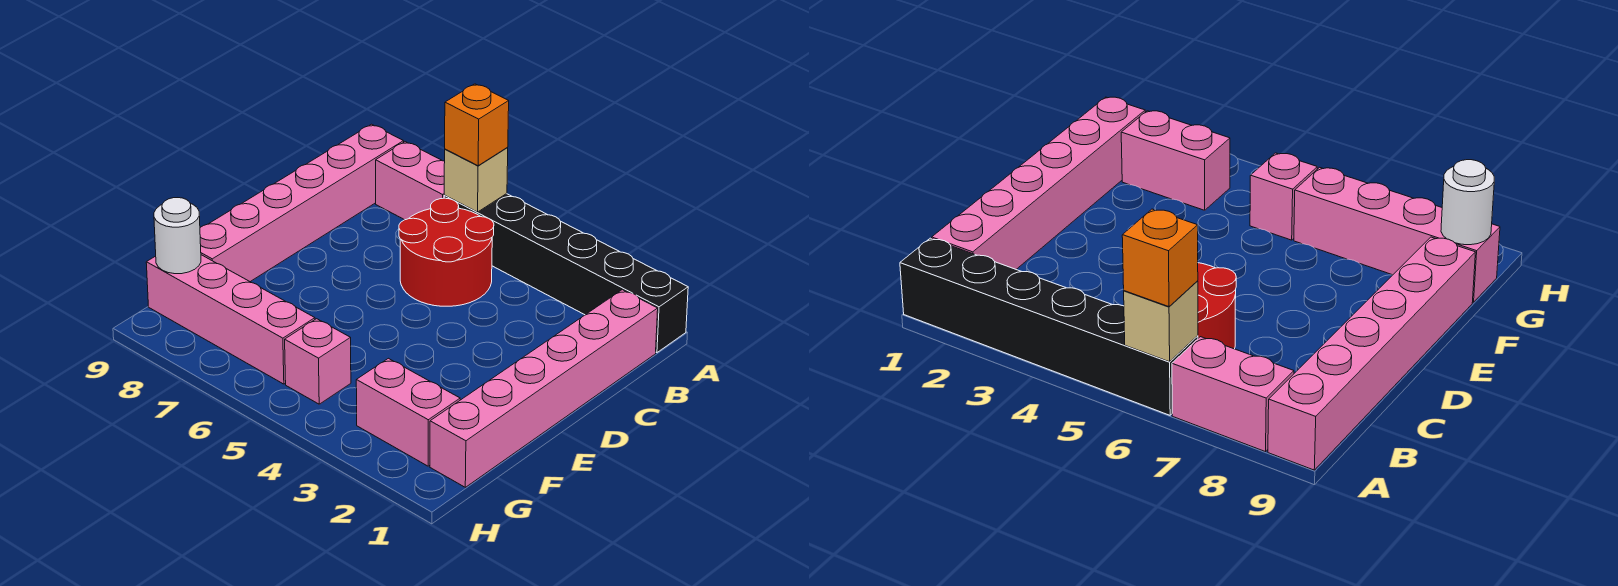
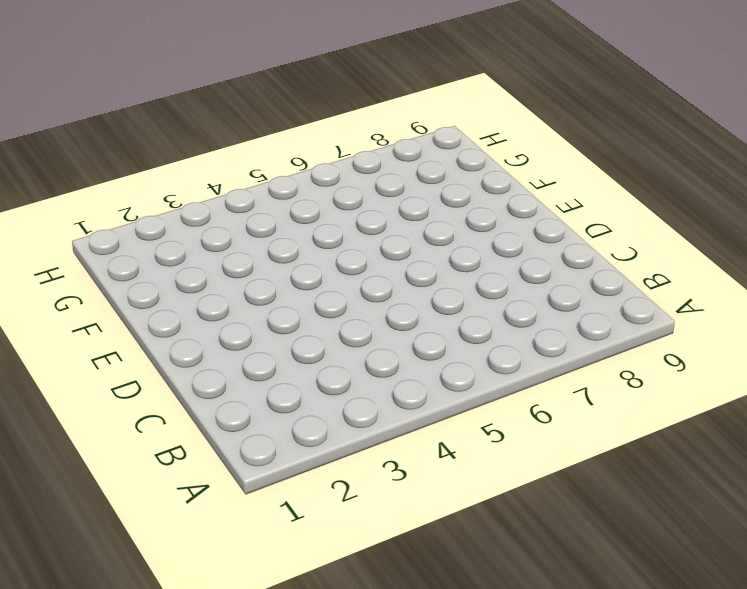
none -> black 1x6 brick [444,194,688,353]
none -> pink 1x2 brick [376,142,445,220]

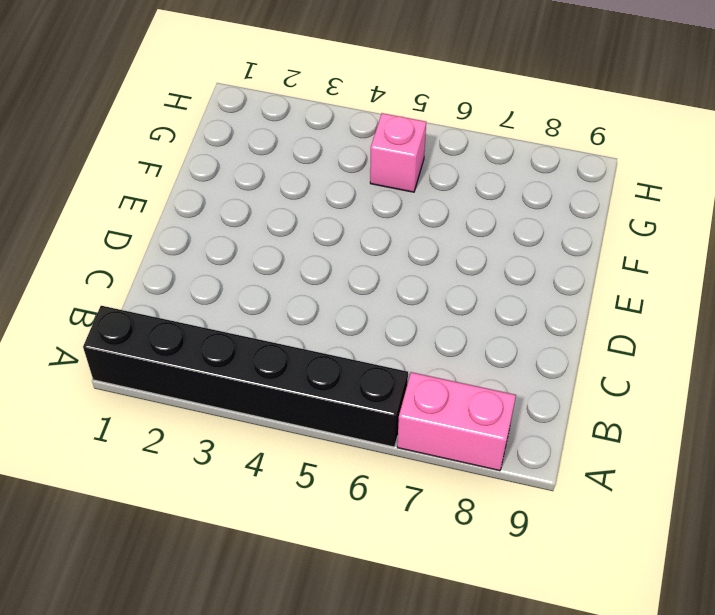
none -> pink 1x6 brick [200,124,404,282]
none -> pink 1x6 brick [430,290,658,487]

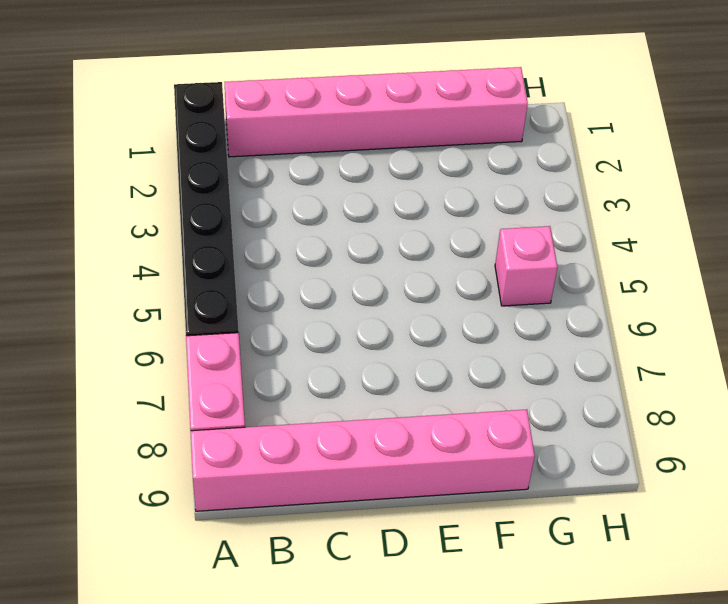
none -> red 2x2 round brick [399,198,494,306]
none -> pink 1x2 brick [356,358,460,466]

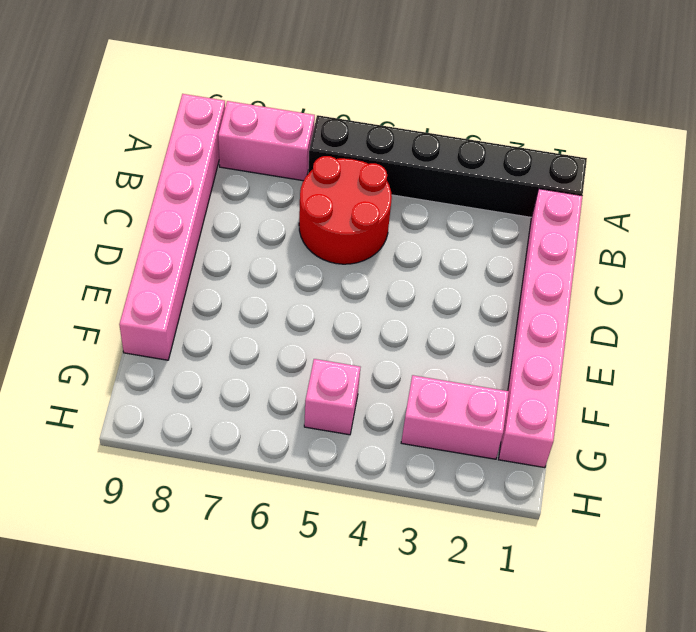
none -> pink 1x4 brick [146,255,315,384]
none -> tan 1x1 brick [444,147,508,212]

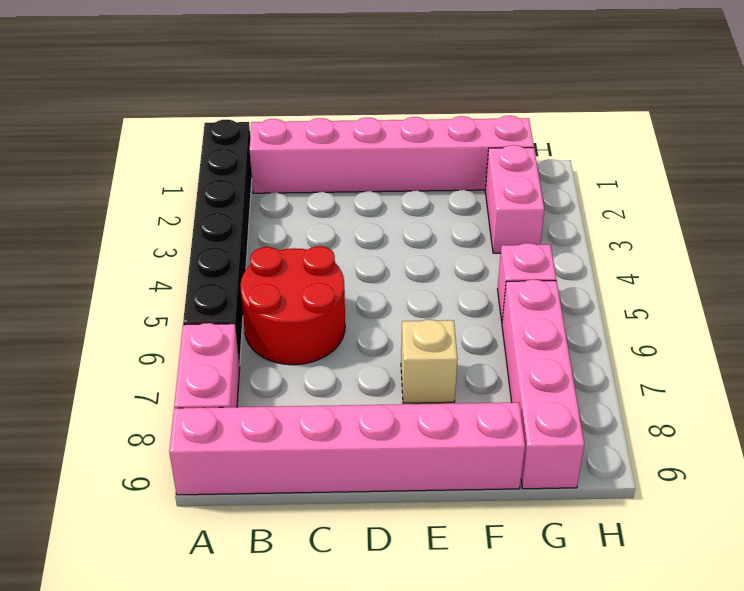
tan 1x1 brick [401,320,457,403] -> tan 1x1 brick moved to [444,147,508,212]
none -> white 1x1 round brick [154,198,201,274]
none -> orange 1x1 brick [445,84,509,166]

